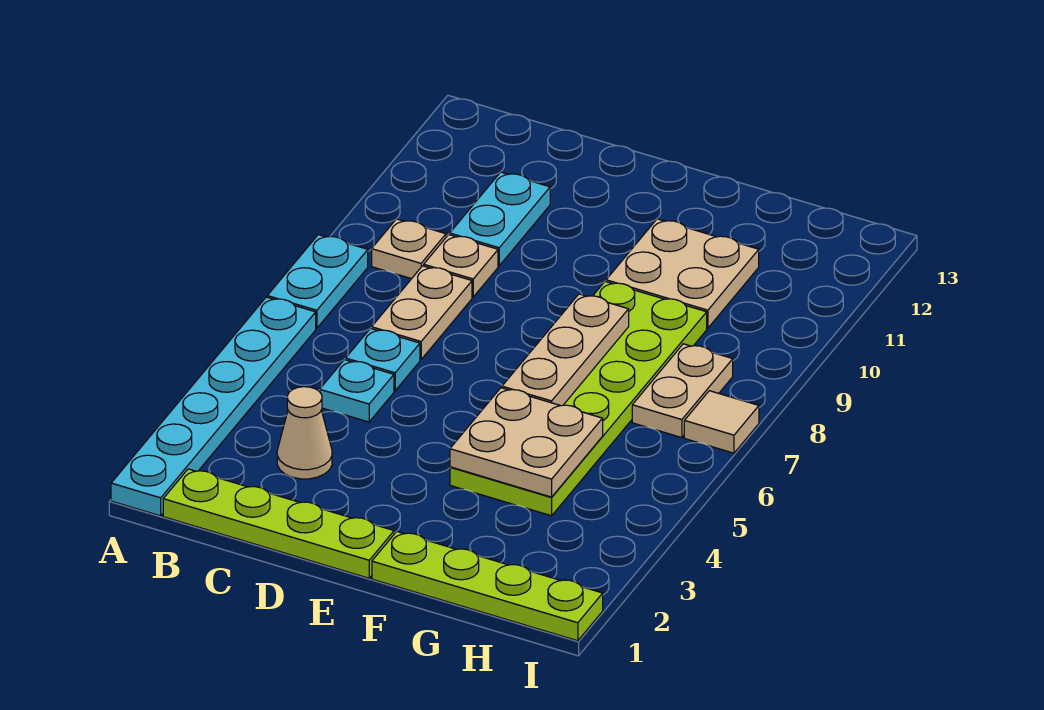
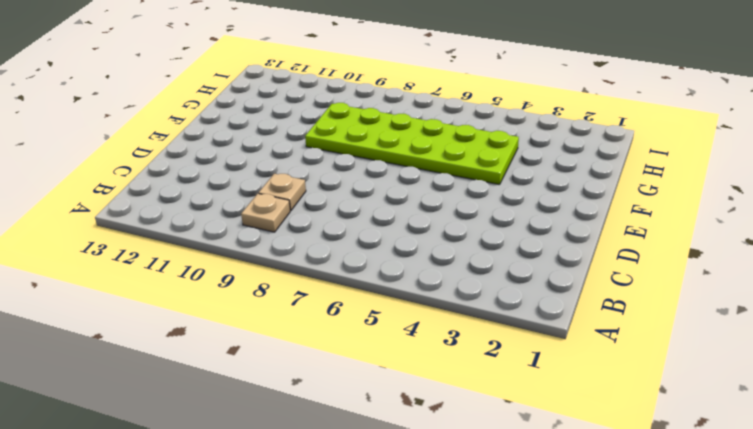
none -> cyan 1x6 plate [111,297,316,516]
none -> cyan 1x2 plate [267,235,368,328]
none -> lime 1x4 plate [163,469,394,578]

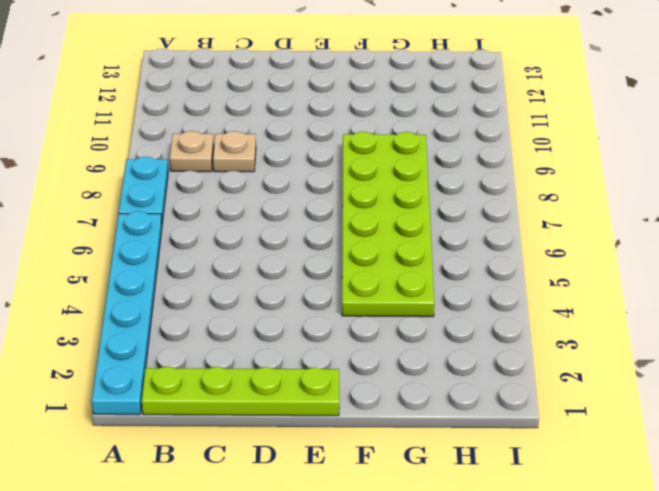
none -> tan 1x1 cone [277,387,332,479]
none -> cyan 1x1 plate [320,360,394,422]
none -> cyan 1x1 plate [346,328,420,391]

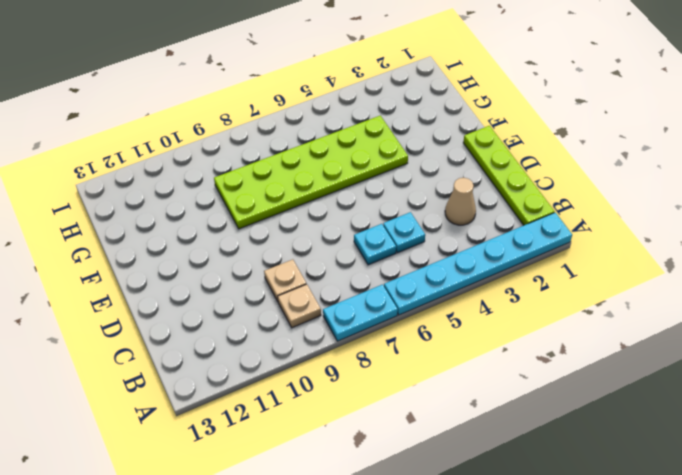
none -> tan 1x2 plate [372,266,472,359]
none -> cyan 1x2 plate [450,172,550,266]
none -> lime 1x4 plate [372,532,603,641]

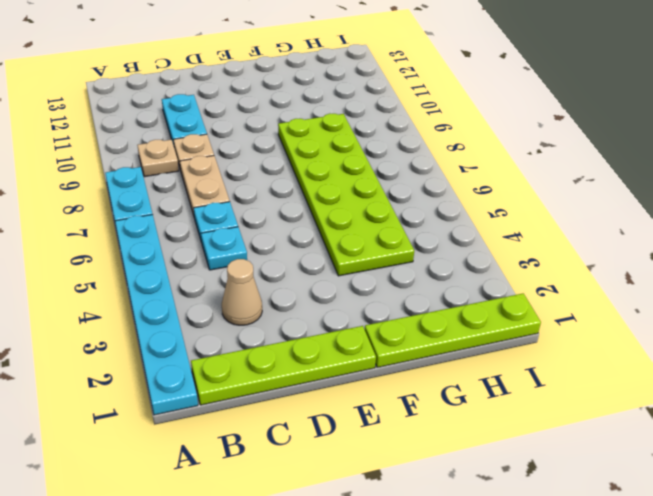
none -> tan 2x2 plate [606,219,759,328]
none -> tan 1x2 plate [632,344,733,438]
none -> tan 1x1 tile [684,391,759,453]

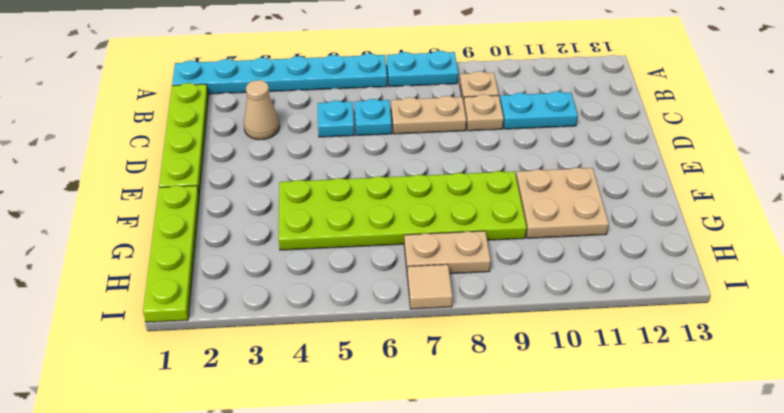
none -> tan 2x2 plate [450,388,603,497]
none -> tan 1x3 plate [502,294,629,406]

